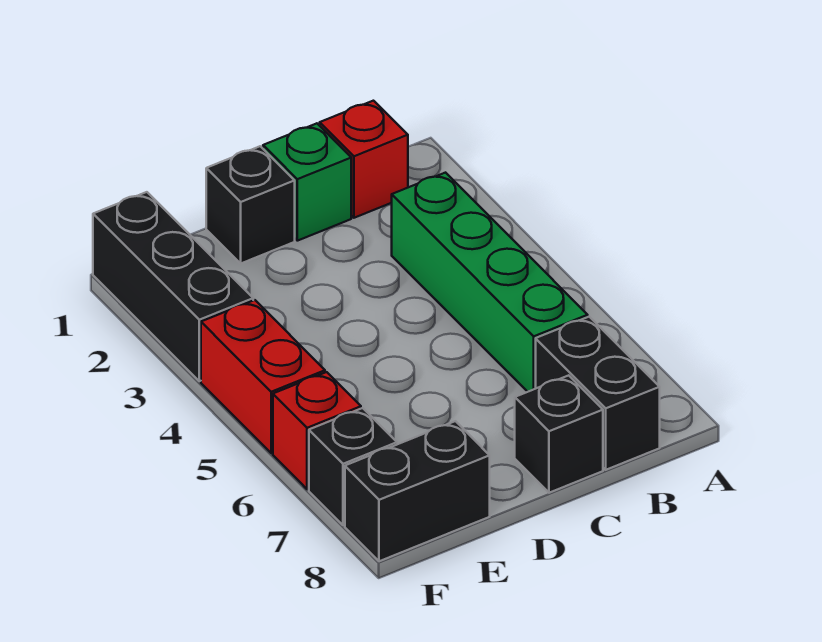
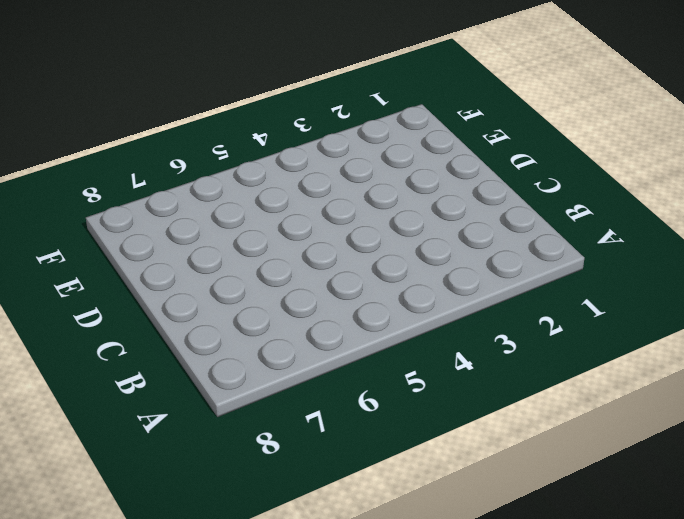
none -> red 1x1 brick [320,101,408,218]
none -> green 1x4 brick [392,173,588,392]

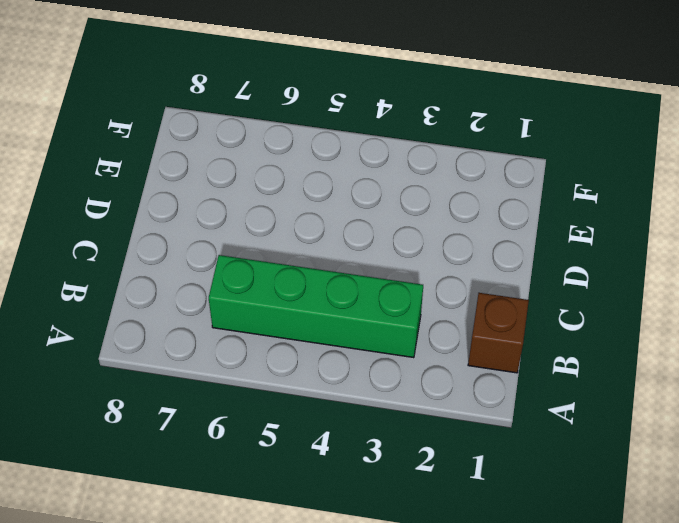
brown 1x1 brick [468,293,529,373] -> red 1x1 brick [320,101,408,218]
none -> black 1x2 brick [536,317,660,470]
none -> green 1x1 brick [263,123,351,241]

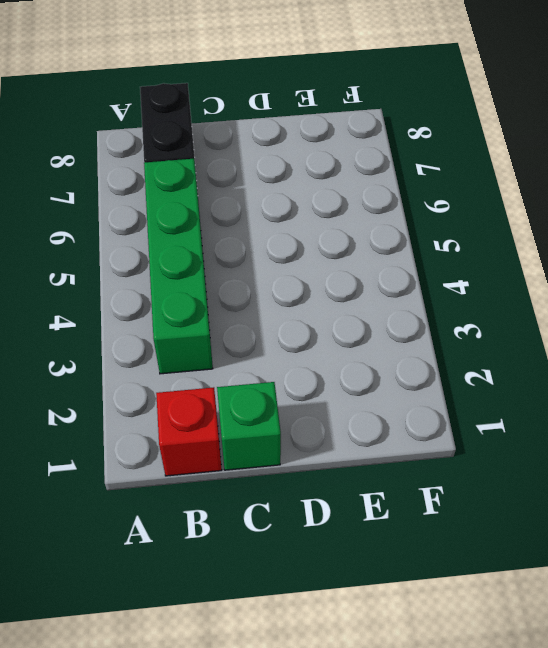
none -> black 1x1 brick [515,375,603,493]
none -> black 1x1 brick [206,146,295,263]

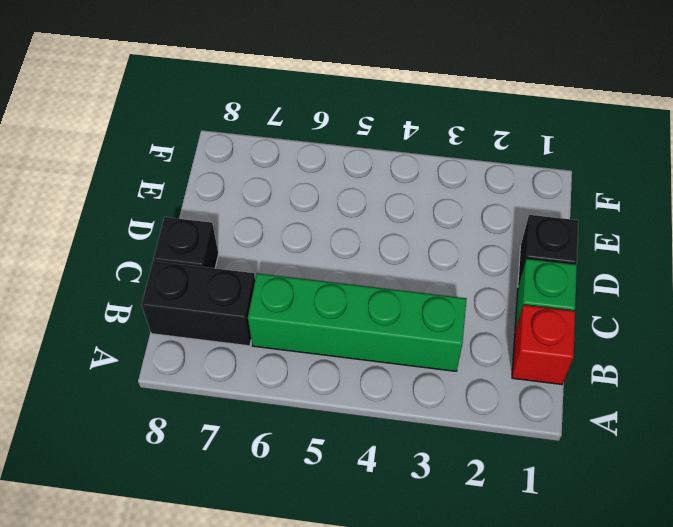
none -> black 1x2 brick [345,421,490,561]
none -> black 1x3 brick [93,192,253,381]

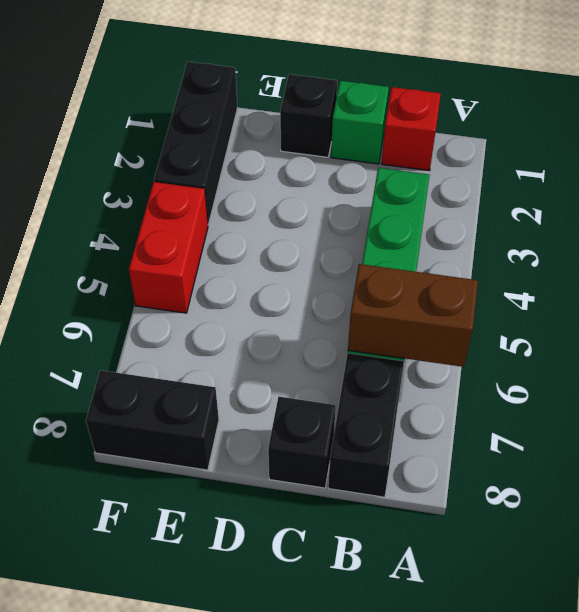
brown 1x2 brick [348,264,478,367] -> none
none -> red 1x1 brick [273,372,361,489]
none -> black 1x1 brick [309,408,397,525]

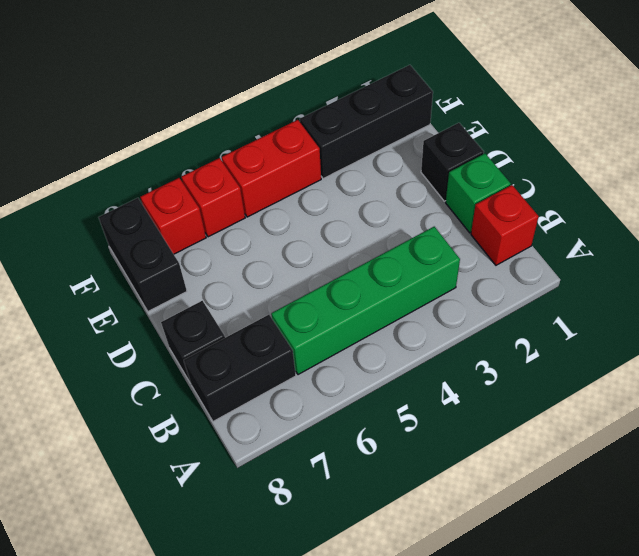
red 1x1 brick [141,178,206,254] -> black 1x1 brick [309,408,397,525]

